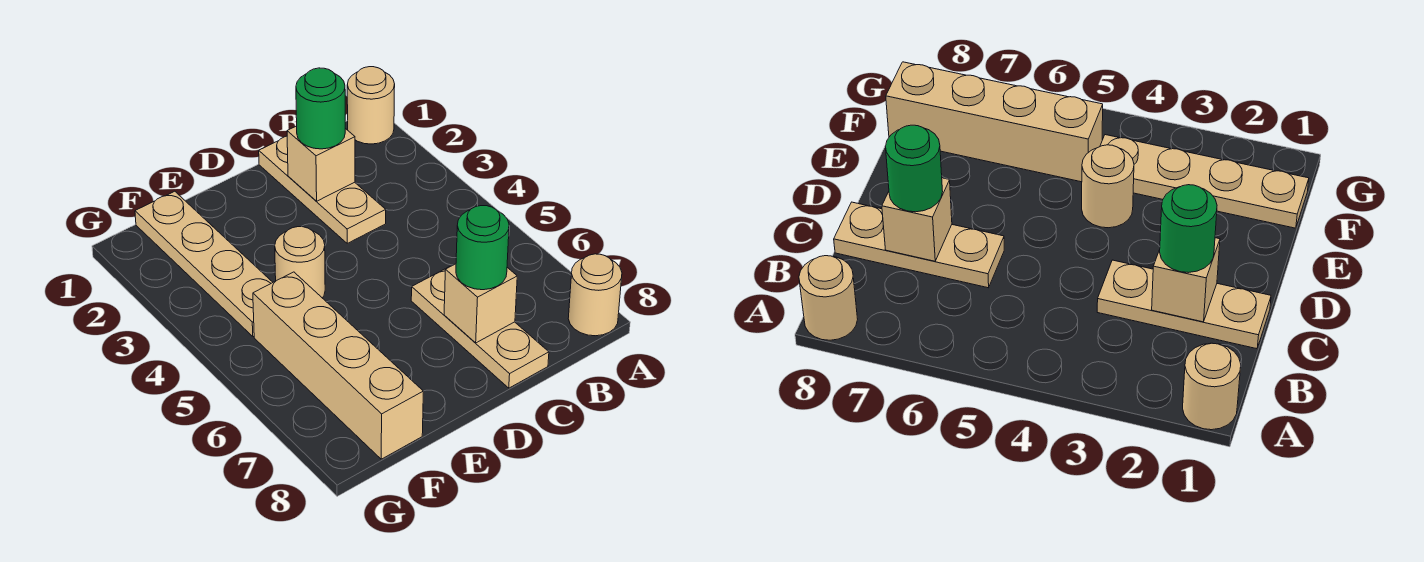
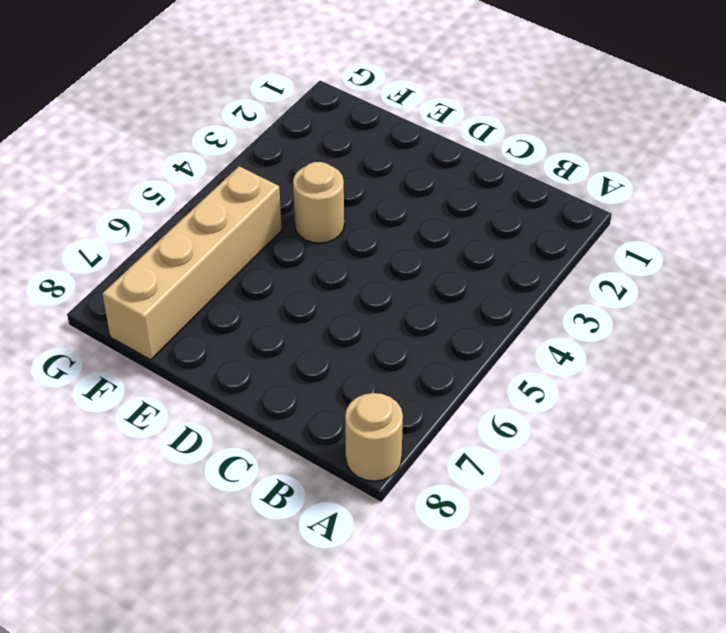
none -> tan 1x1 round brick [347,67,395,144]
none -> tan 1x3 plate [259,136,386,243]

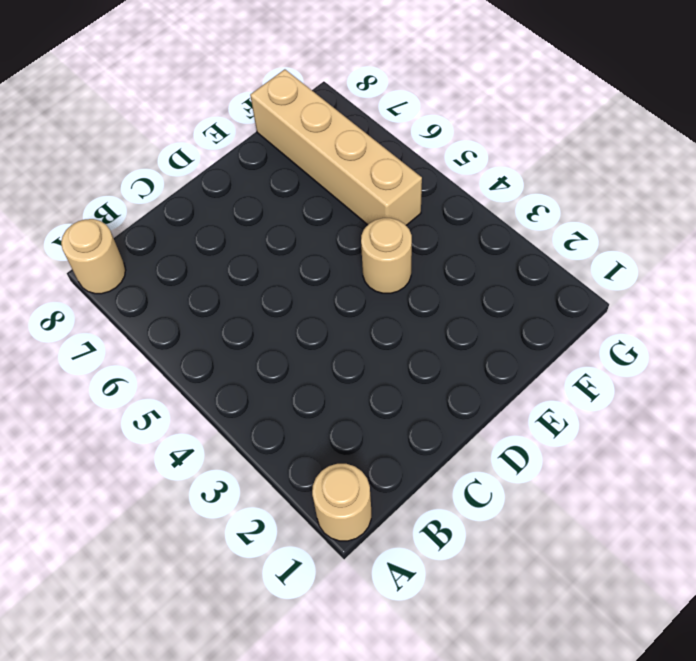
none -> tan 1x3 plate [259,136,386,243]
none -> tan 1x3 plate [411,267,549,388]

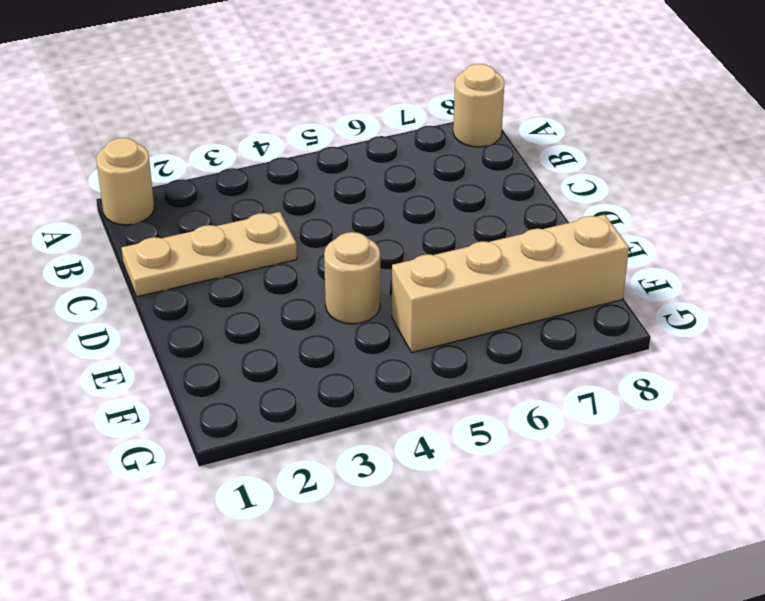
none -> tan 1x3 plate [411,267,549,388]
none -> tan 1x4 plate [135,191,273,337]

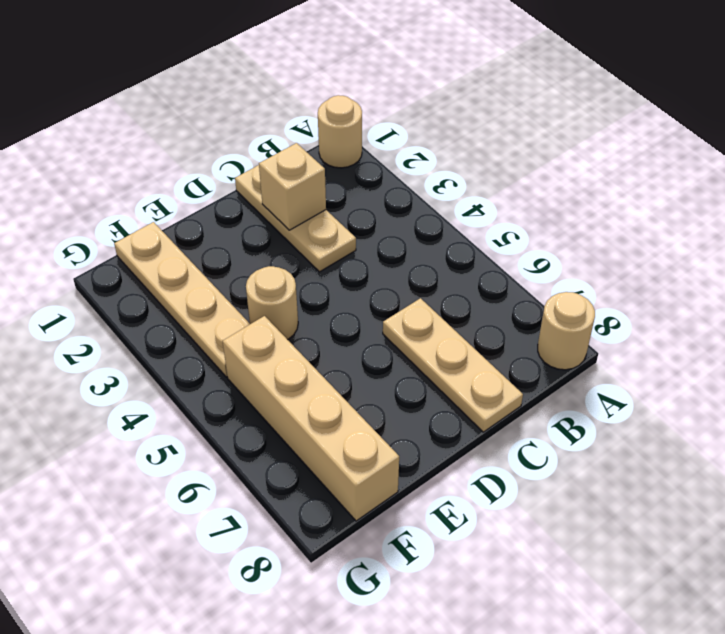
none -> tan 1x1 brick [444,264,517,343]
none -> green 1x1 round brick [296,68,345,149]

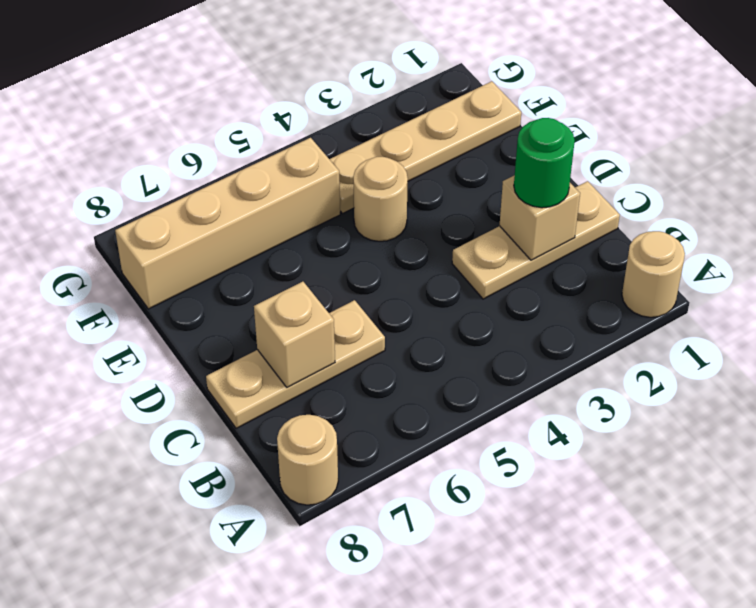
none -> green 1x1 round brick [456,206,509,290]

